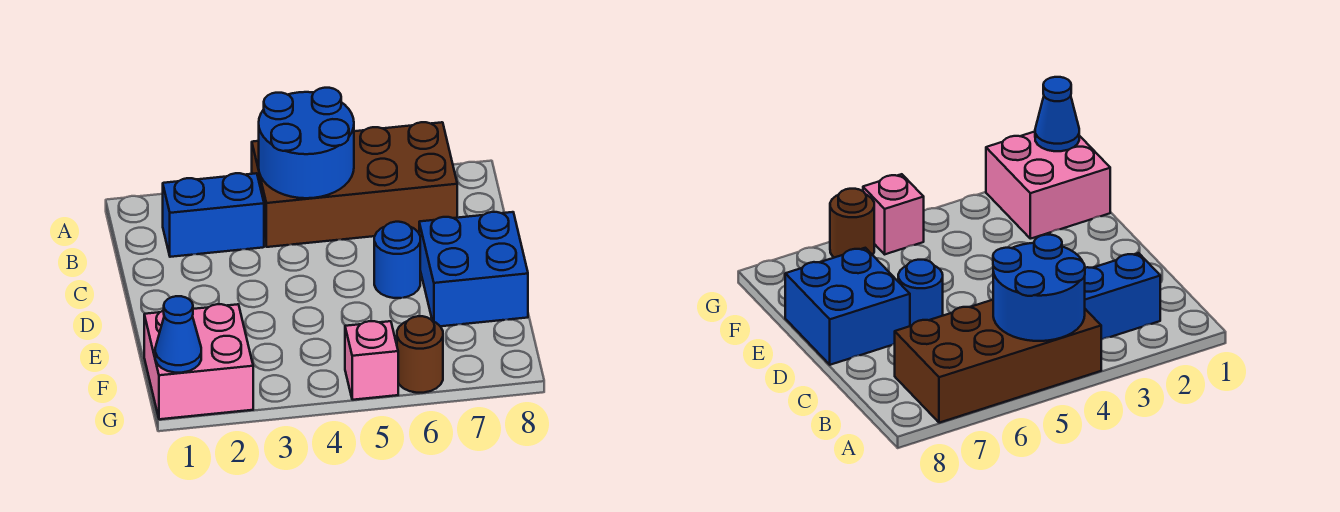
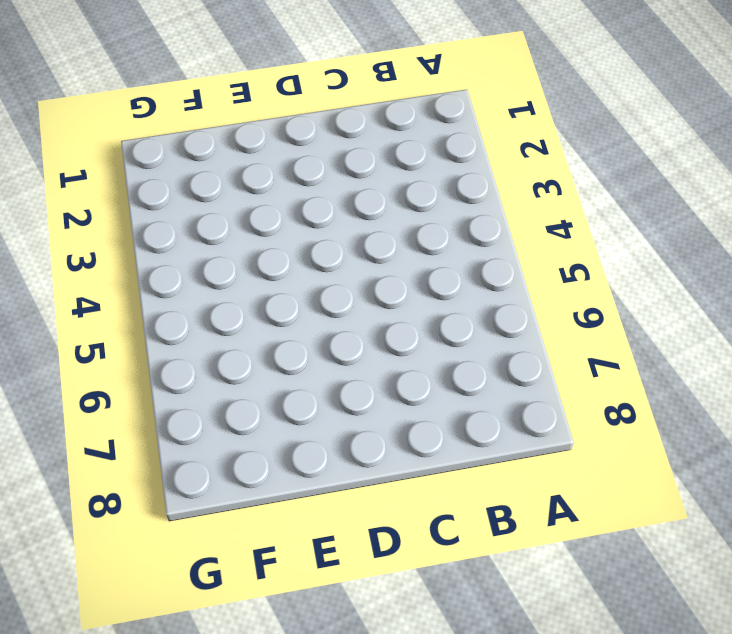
none -> brown 2x4 brick [252,122,457,247]
none -> blue 1x2 brick [163,173,264,257]

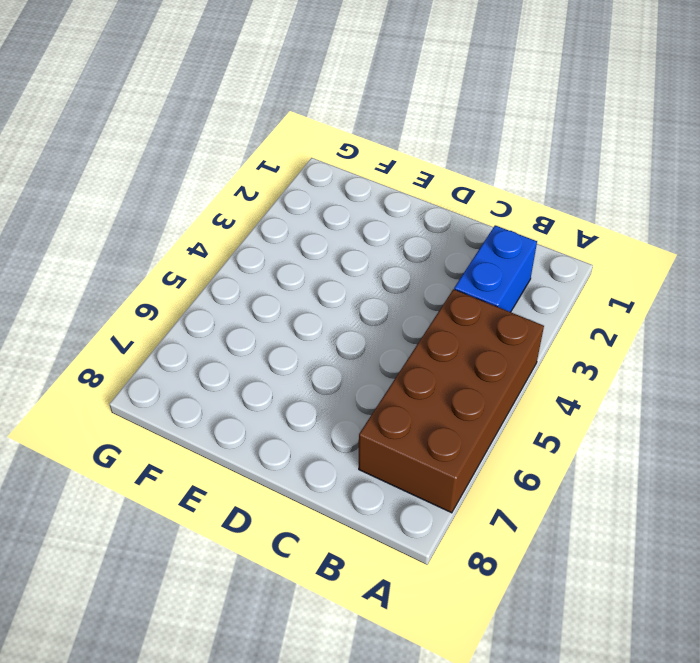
none -> blue 1x1 round brick [374,222,420,298]
none -> blue 2x2 brick [419,212,528,326]

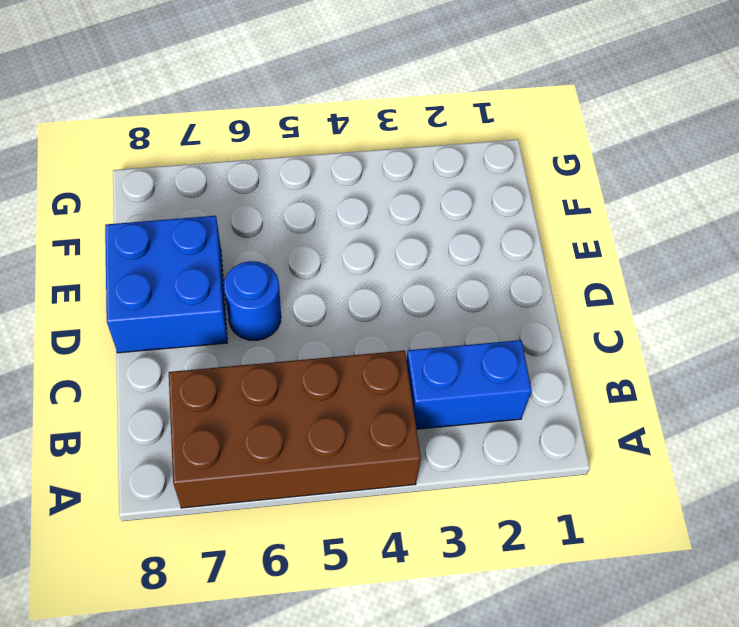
none -> pink 2x2 brick [144,304,253,419]
none -> pink 1x1 brick [345,321,398,400]

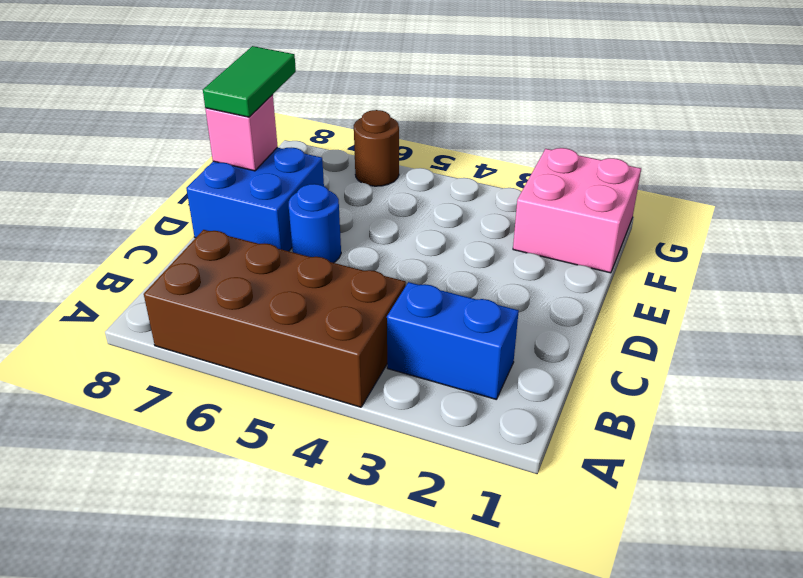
pink 1x1 brick [205,95,278,171] -> pink 1x1 brick moved to [345,321,398,400]
green 1x2 tile [203,46,296,117] -> none
none -> blue 2x2 round brick [259,88,354,198]
none -> blue 1x1 cone [155,296,201,373]

